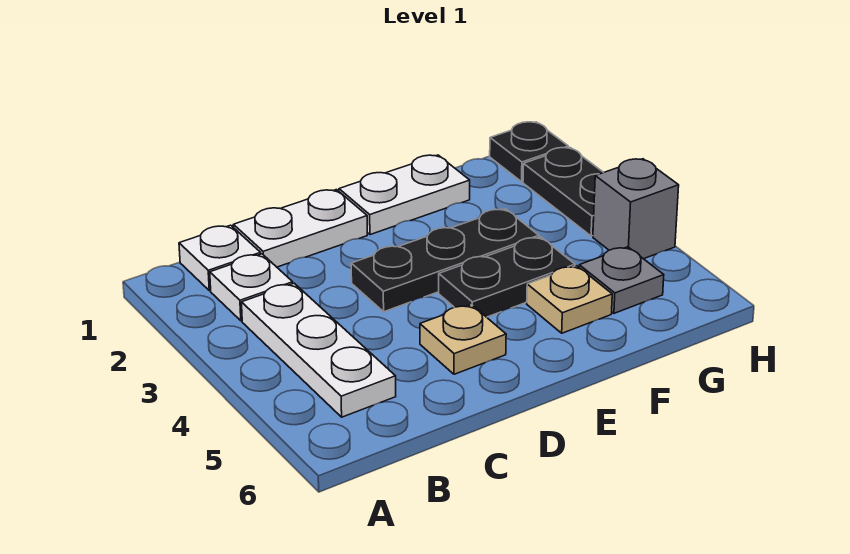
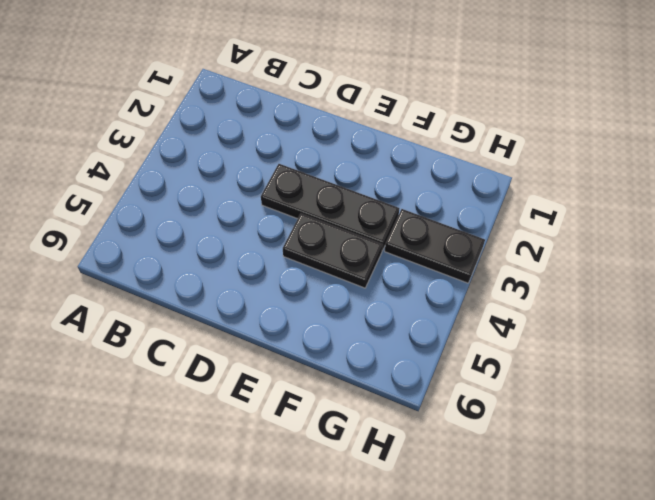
black 1x2 plate [385,209,485,283] -> black 1x2 plate turned to [523,148,604,236]
none -> white 1x1 plate [179,225,261,291]
none -> white 1x1 plate [210,254,293,321]
none -> white 1x3 plate [242,283,396,417]

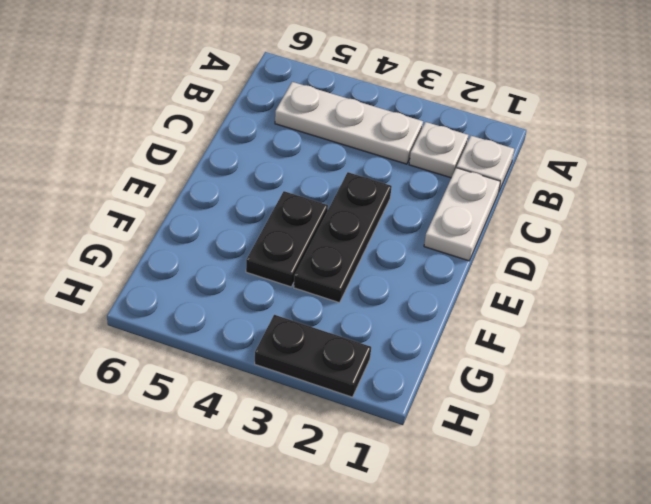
none -> tan 1x1 plate [420,305,506,374]
none -> white 1x2 plate [339,155,470,235]
none -> tan 1x1 plate [527,266,612,333]

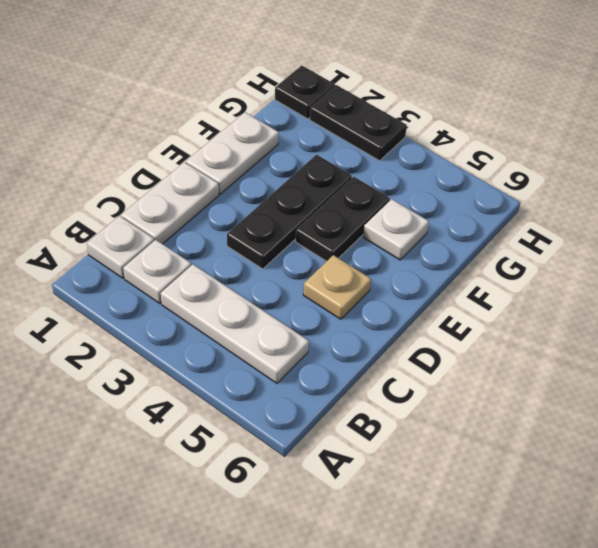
white 1x1 plate [363,199,429,260] -> tan 1x1 plate [527,266,612,333]
none -> grey 1x1 plate [579,247,664,313]
none -> grey 1x1 brick [593,159,679,259]

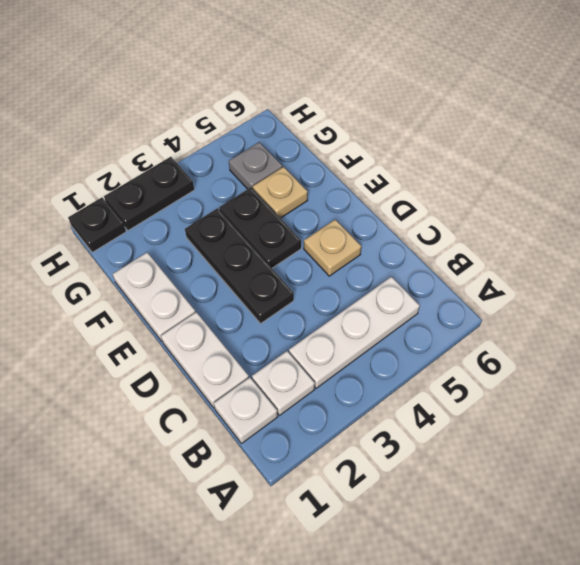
none -> grey 1x1 brick [593,159,679,259]

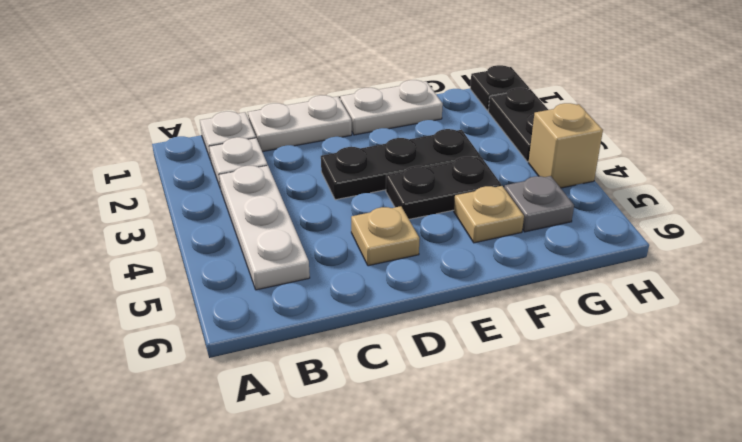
tan 1x1 brick [528,103,603,188] -> grey 1x1 brick [593,159,679,259]

